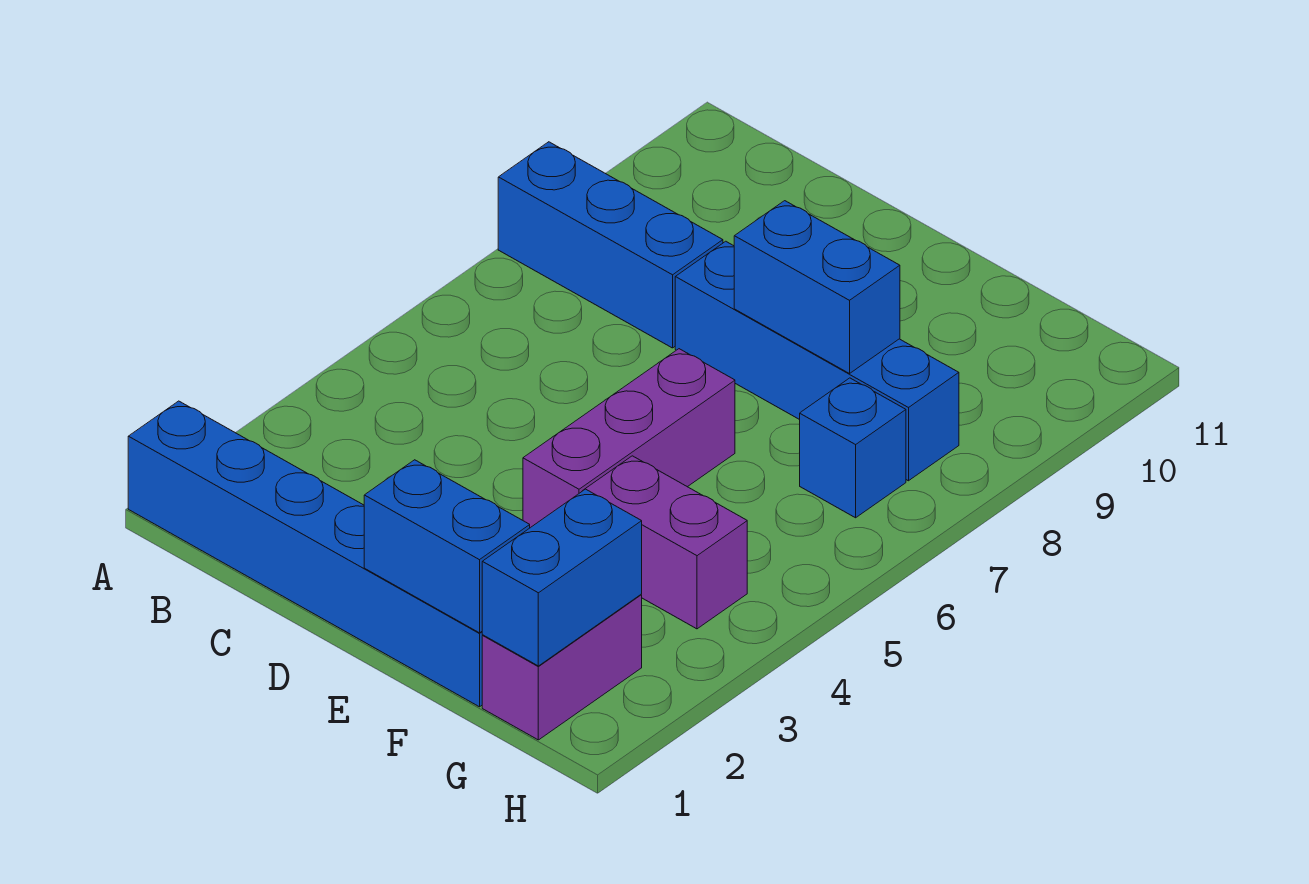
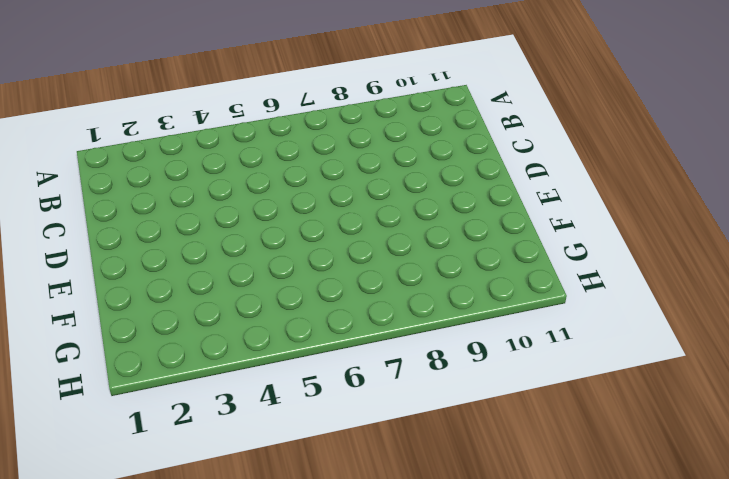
none -> blue 1x6 brick [128,401,483,707]
none -> blue 1x3 brick [498,142,723,348]

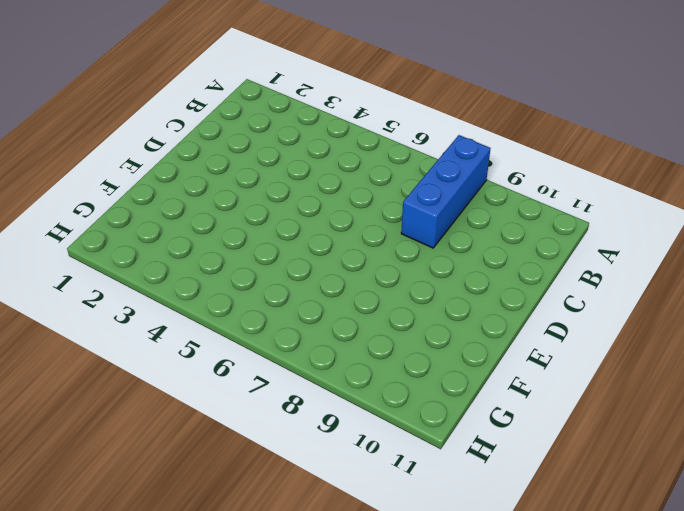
none -> blue 1x6 brick [128,401,483,707]
none -> blue 1x4 brick [675,241,959,481]

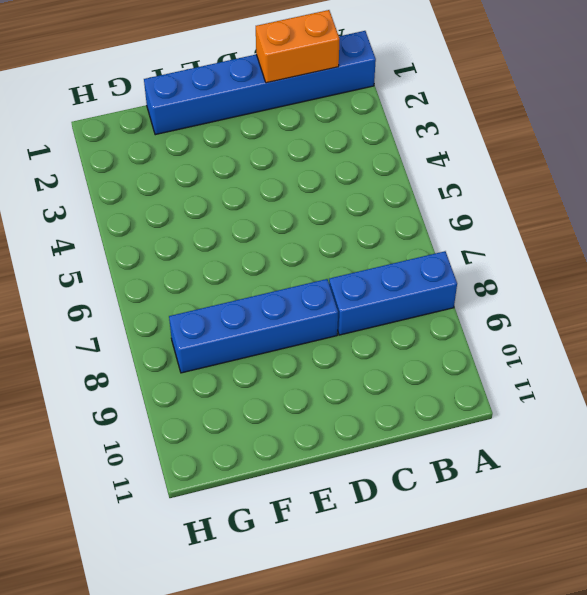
orange 1x2 brick [256,10,340,83] -> none
none -> purple 1x3 brick [523,349,735,528]
none -> purple 1x2 brick [584,456,747,629]

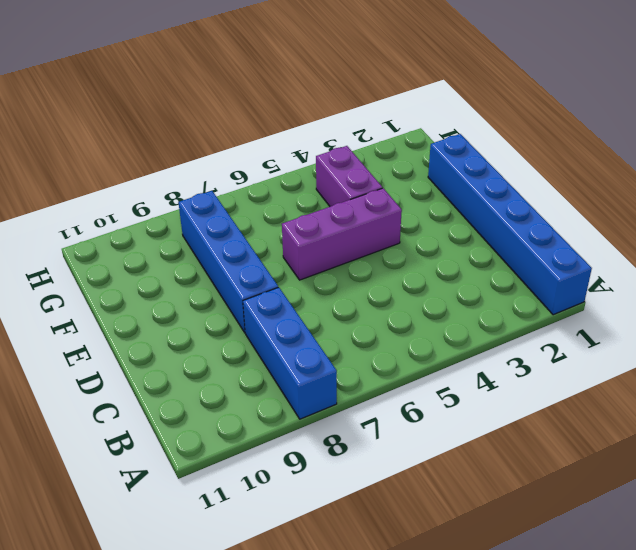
none -> purple 1x2 brick [482,595,642,740]
none -> blue 1x1 brick [800,378,906,518]

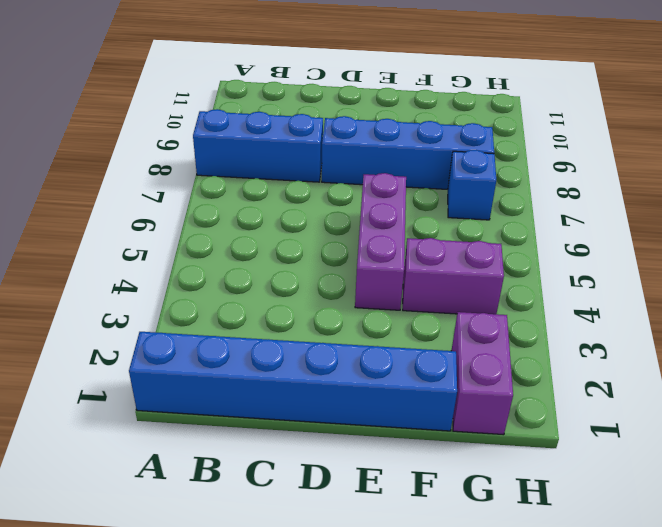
none -> blue 1x2 brick [364,460,530,633]
none -> blue 1x2 brick [734,201,900,374]

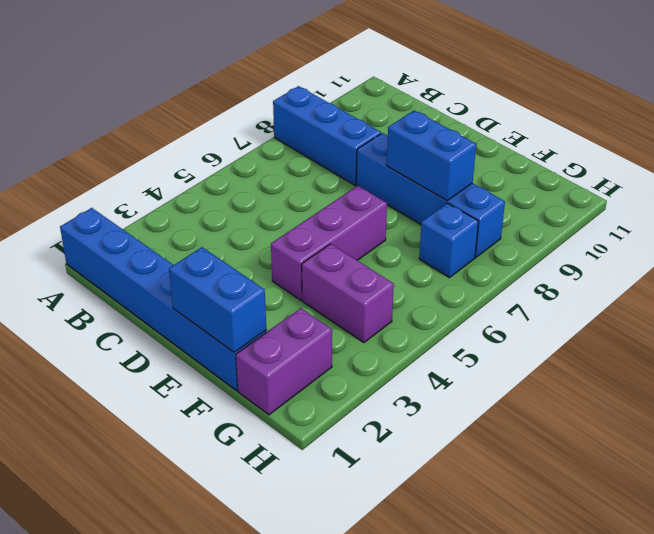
none -> blue 1x2 brick [482,489,642,666]

